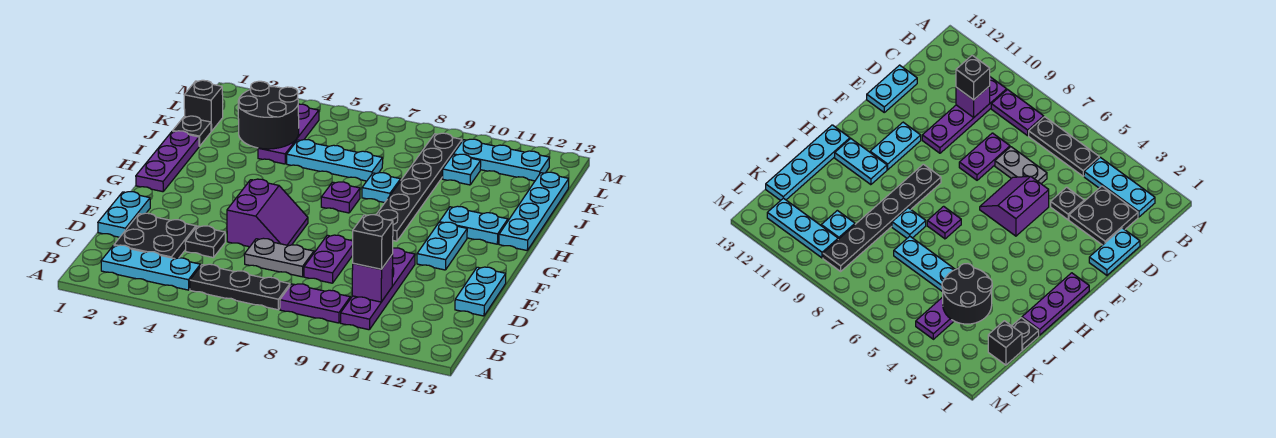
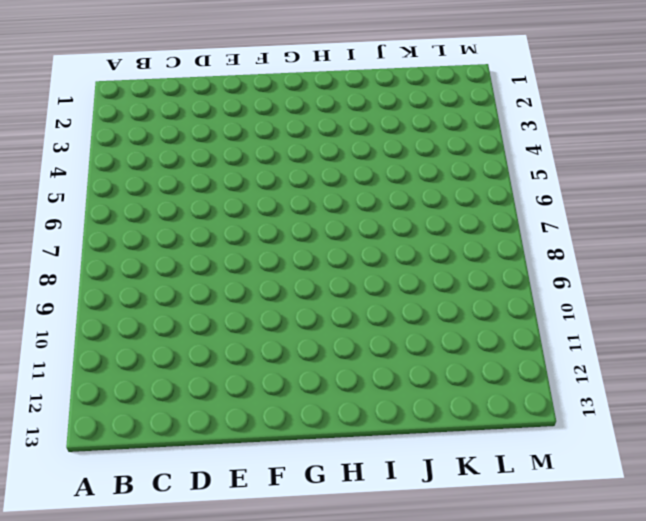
none -> cyan 1x3 plate [101,245,200,290]
none -> black 1x3 plate [190,264,290,310]
none -> purple 1x2 plate [280,284,350,323]

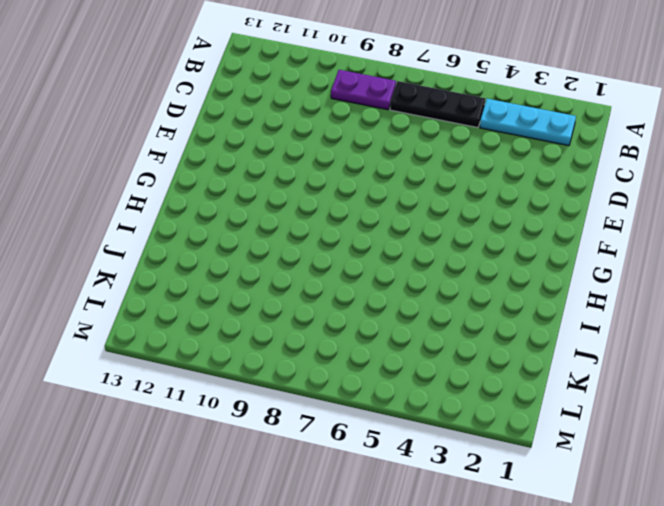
none -> purple 1x4 plate [341,248,415,330]
none -> black 2x2 plate [114,213,196,259]
none -> cyan 1x2 plate [98,192,150,237]

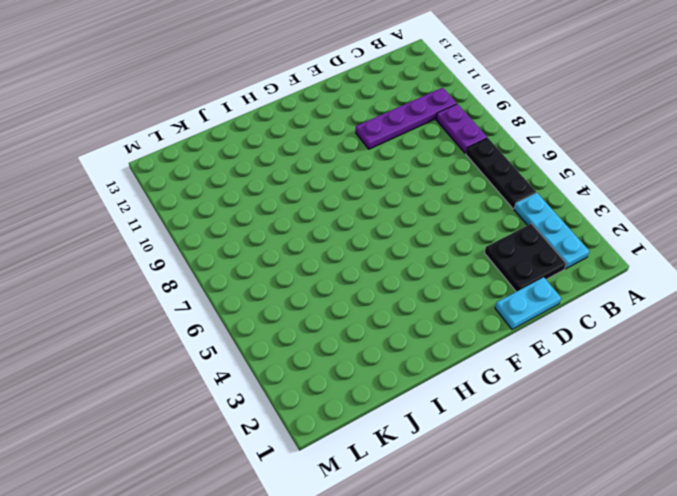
none -> black 1x1 plate [185,226,225,258]
none -> grey 1x2 plate [244,238,314,277]
none -> purple 1x2 plate [304,235,353,283]

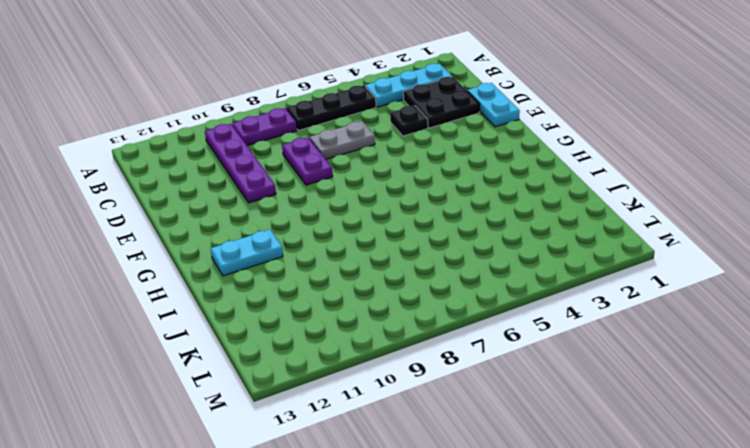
none -> cyan 1x2 plate [455,267,506,316]
none -> purple 2x2 slope [227,179,308,247]
none -> cyan 1x2 plate [417,222,467,270]

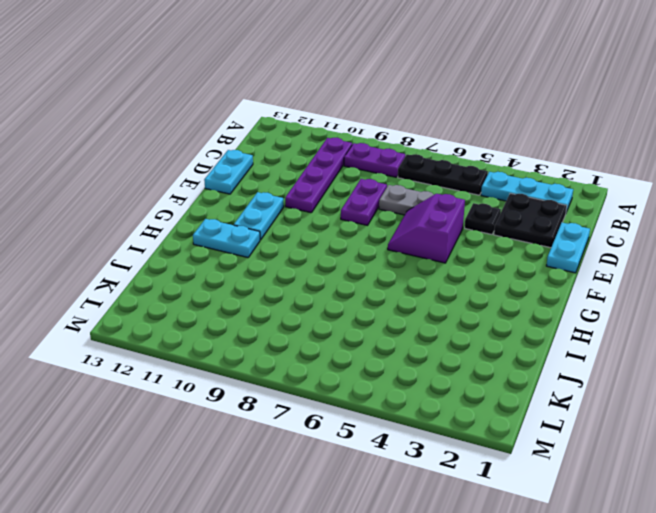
none -> purple 1x3 plate [136,131,199,192]
none -> black 1x6 plate [376,133,462,241]
none -> purple 1x1 plate [321,182,360,213]

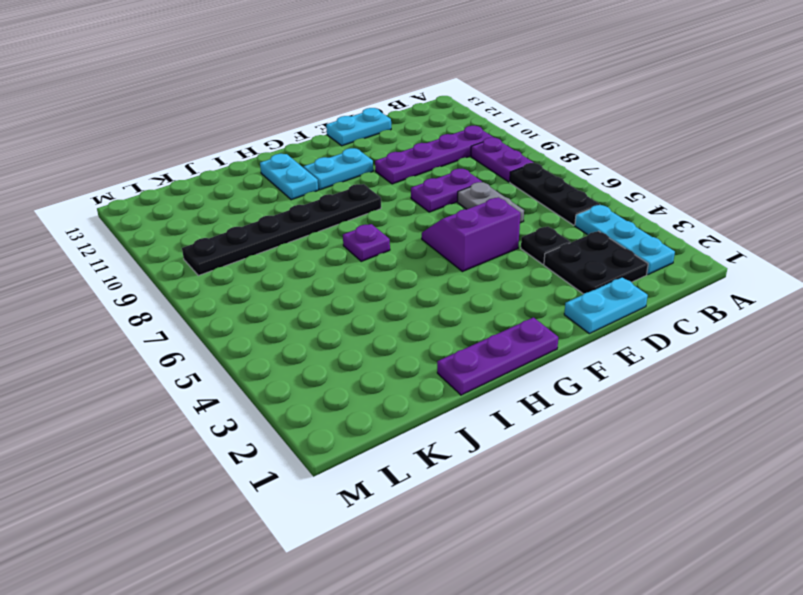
none -> cyan 1x4 plate [499,172,569,250]
none -> cyan 1x1 plate [362,173,401,203]
none -> black 1x1 plate [173,116,211,146]

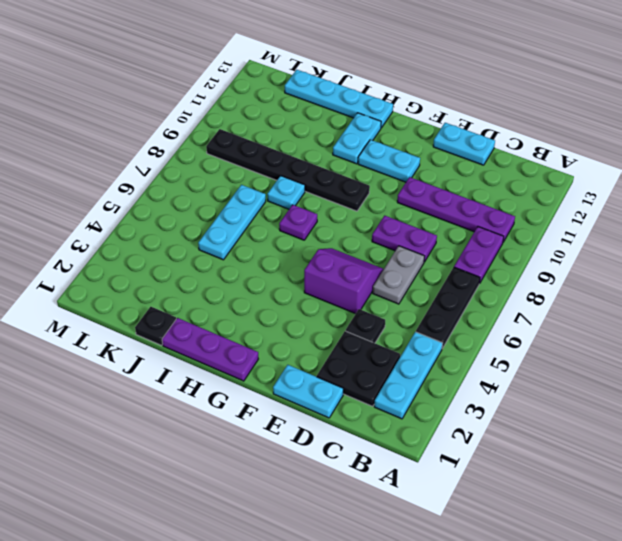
none -> purple 1x3 plate [258,104,319,164]
none -> black 1x1 brick [184,80,223,131]
none -> cyan 1x1 plate [443,154,481,185]

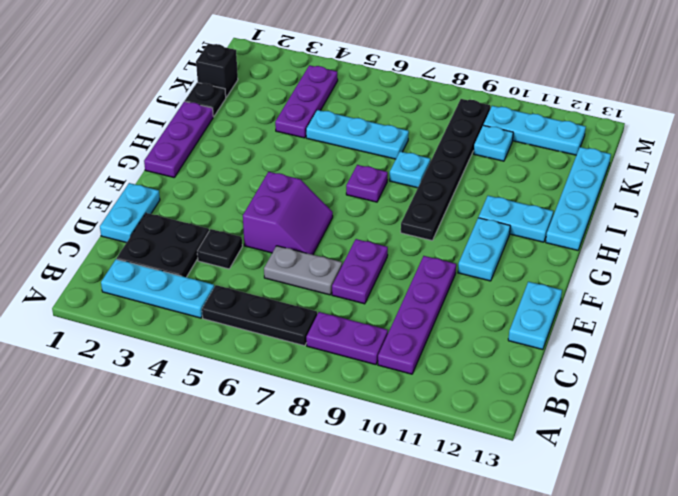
none -> purple 1x1 brick [352,254,393,302]
none -> black 2x2 round brick [238,81,299,149]
none -> black 1x1 brick [353,215,393,269]

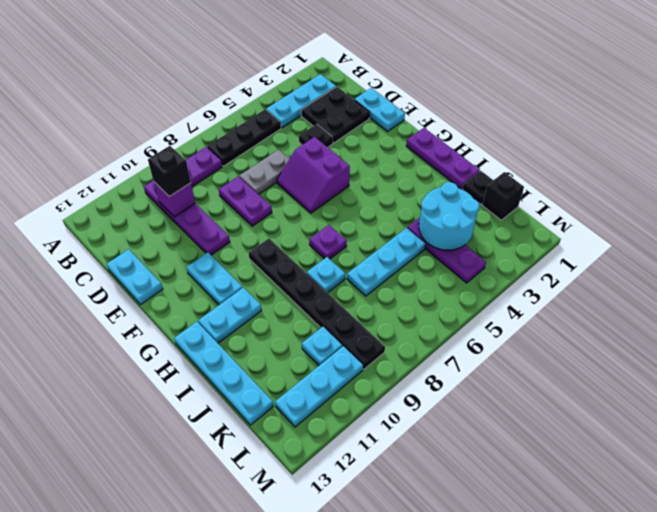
cyan 2x2 round brick [419,182,479,250] -> black 2x2 round brick [238,81,299,149]

